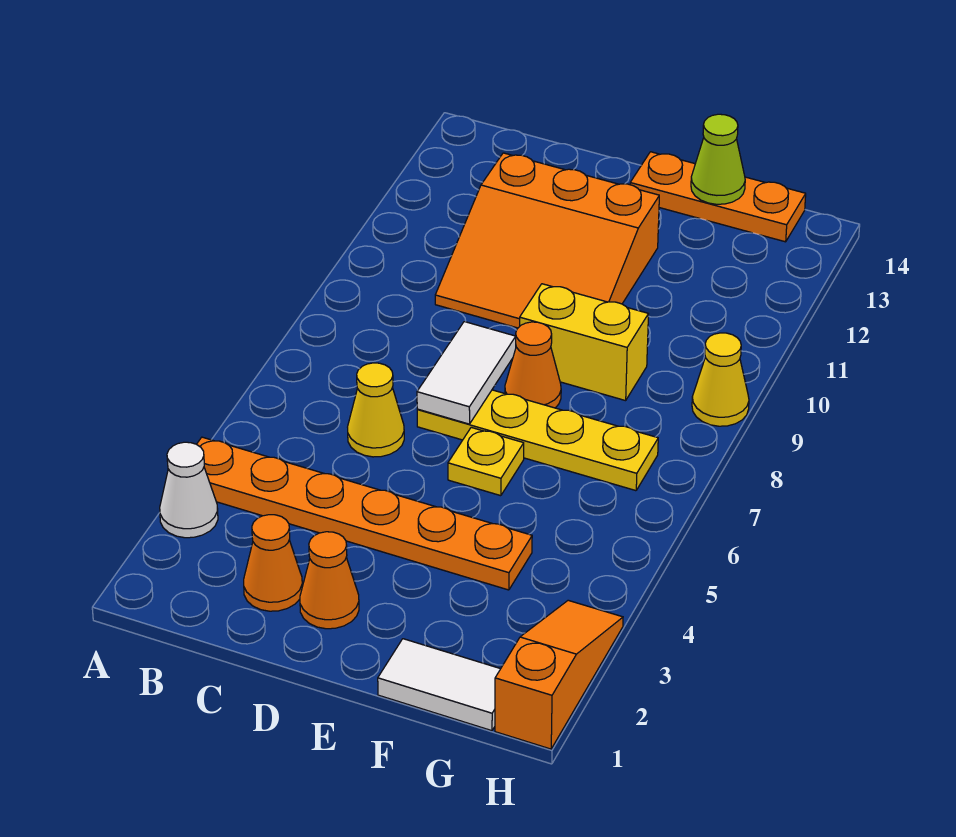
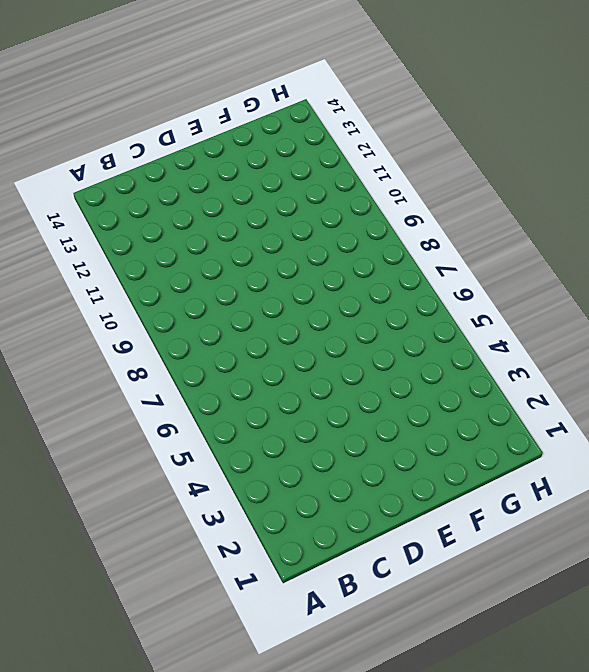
none -> white 1x1 cone [160,442,218,538]
none -> orange 1x6 plate [197,437,532,590]
none -> orange 1x1 cone [244,515,302,611]

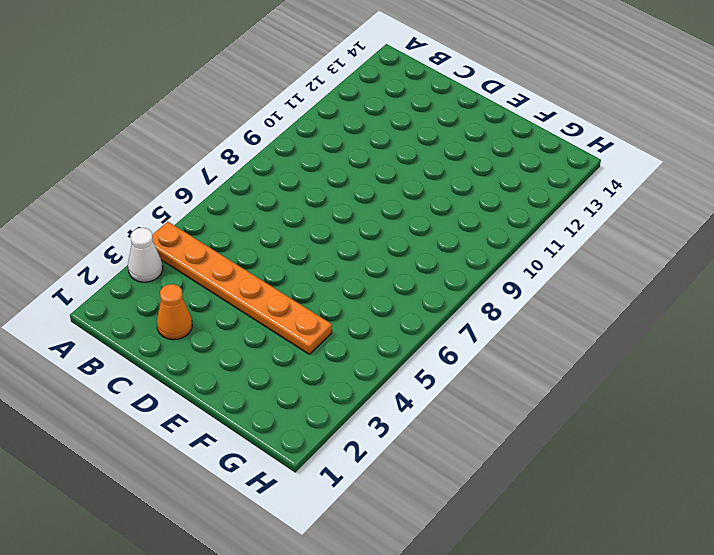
none -> yellow 1x1 cone [348,363,404,457]
none -> orange 3x3 slope [435,153,659,328]
none -> orange 1x1 cone [300,532,359,629]

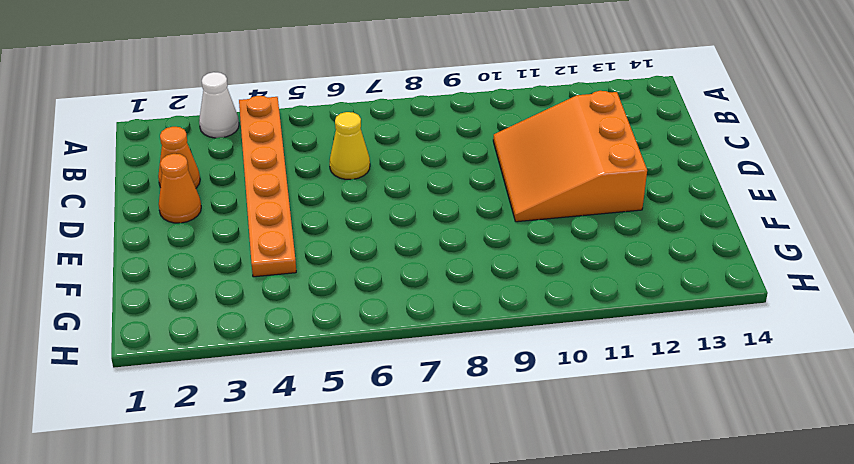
none -> yellow 1x4 plate [417,390,658,491]
none -> yellow 1x1 plate [448,427,524,496]
none -> orange 1x1 cone [505,322,561,408]

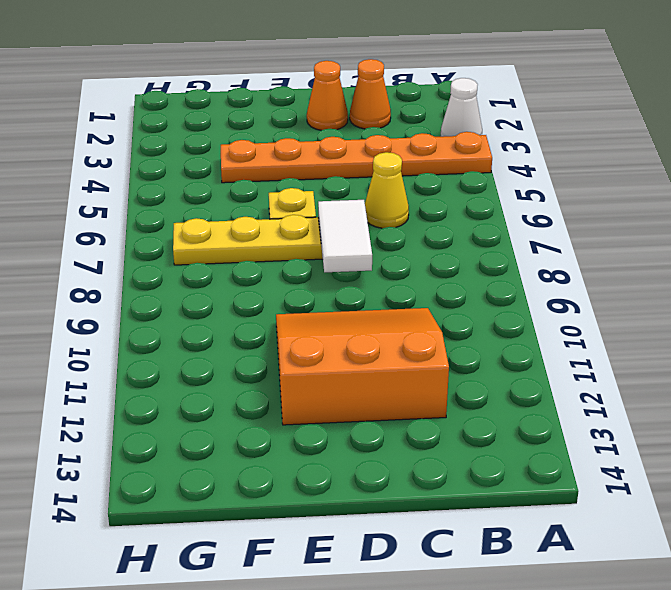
none -> orange 1x1 cone [505,322,561,408]
none -> yellow 1x2 brick [520,284,648,401]
none -> orange 1x3 plate [630,152,806,242]

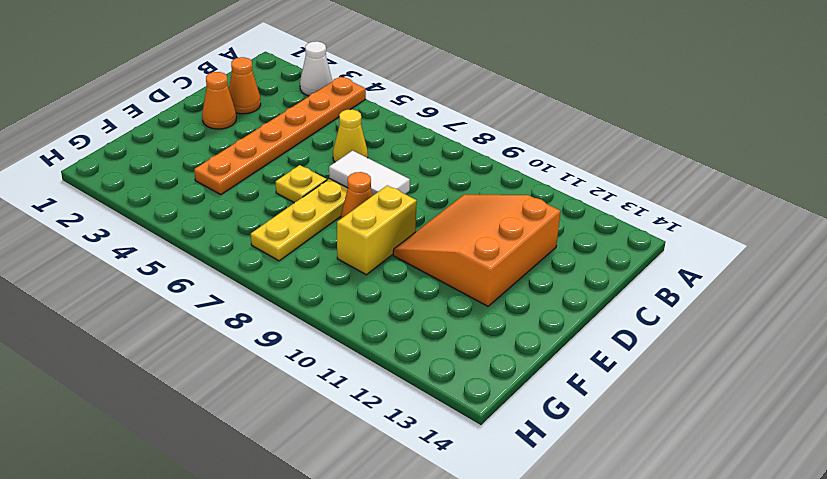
none -> orange 1x3 plate [630,152,806,242]
none -> white 1x2 tile [378,639,500,731]
none -> orange 1x3 slope [495,600,623,749]

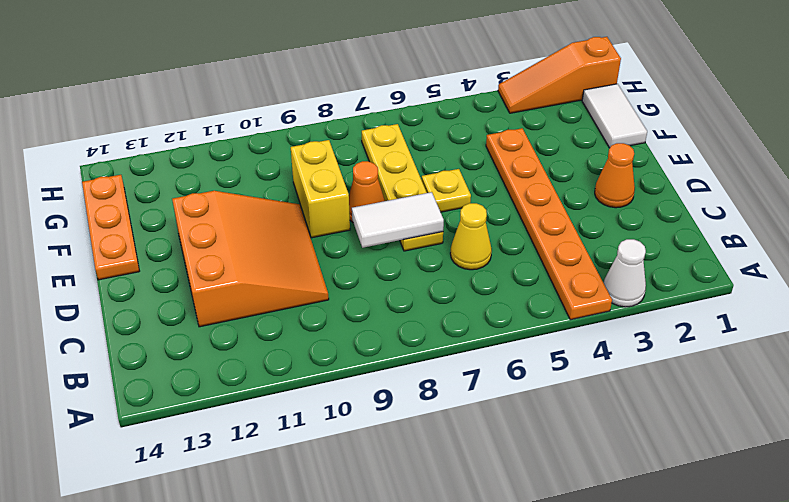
none -> orange 1x1 cone [244,515,302,611]
none -> yellow 1x1 cone [692,333,749,426]
none -> lime 1x1 cone [691,114,745,204]

